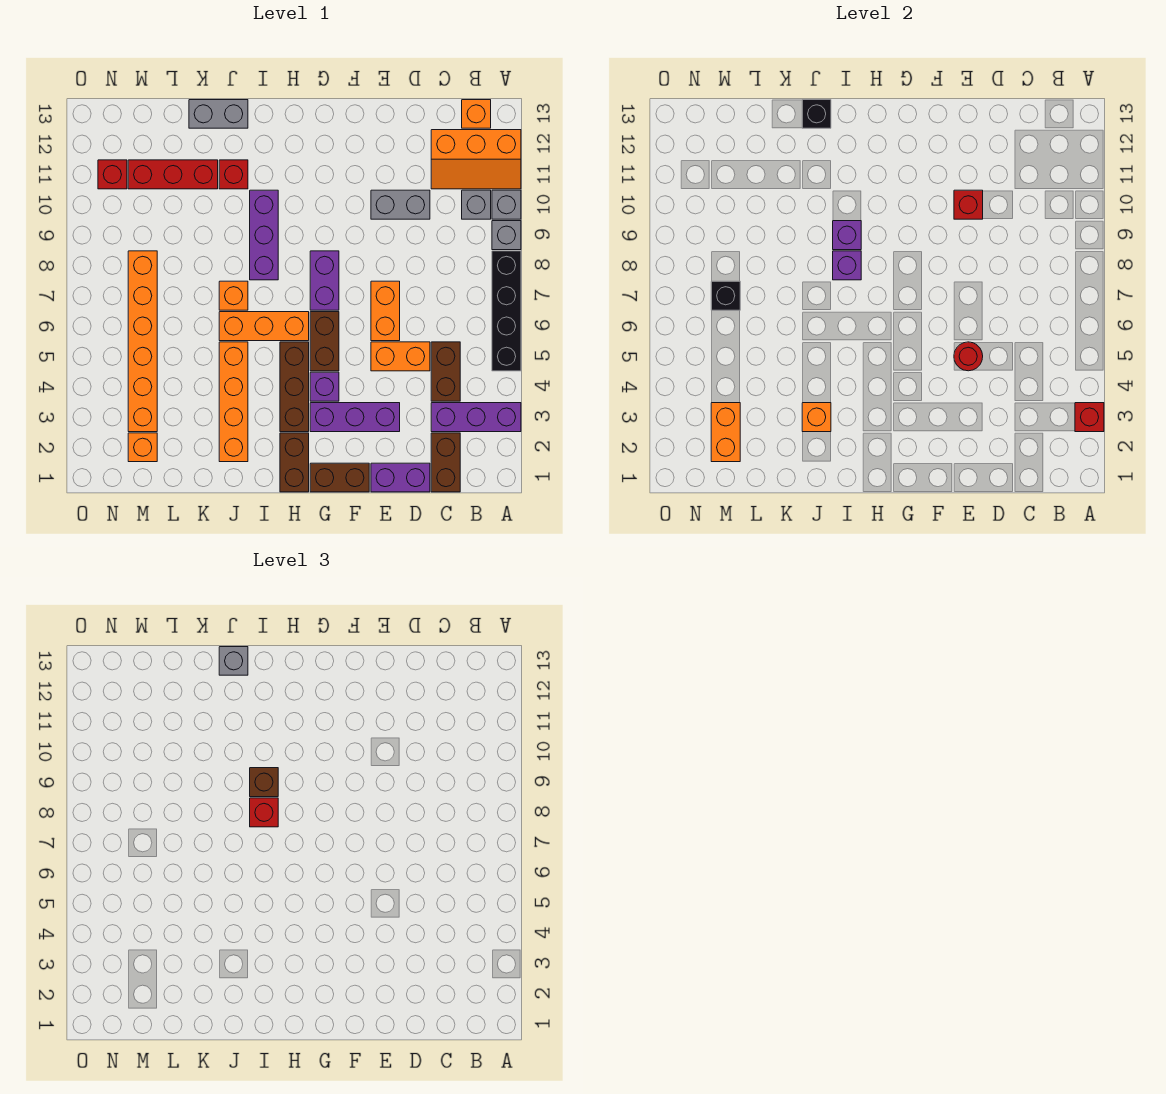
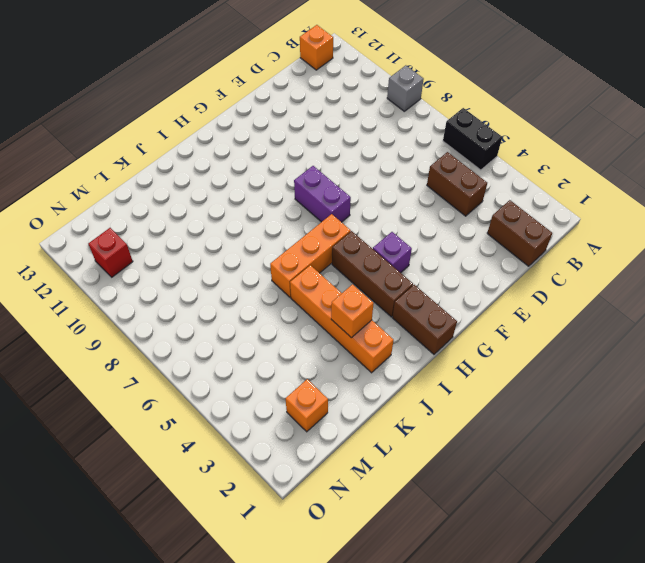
black 1x2 brick [443,108,502,170] -> black 1x4 brick [492,251,521,371]
none -> purple 1x3 brick [431,403,521,432]
none -> grey 1x1 brick [492,190,521,219]
none -> orange 2x3 slope [431,130,521,189]
none -> grey 1x1 brick [462,190,491,219]

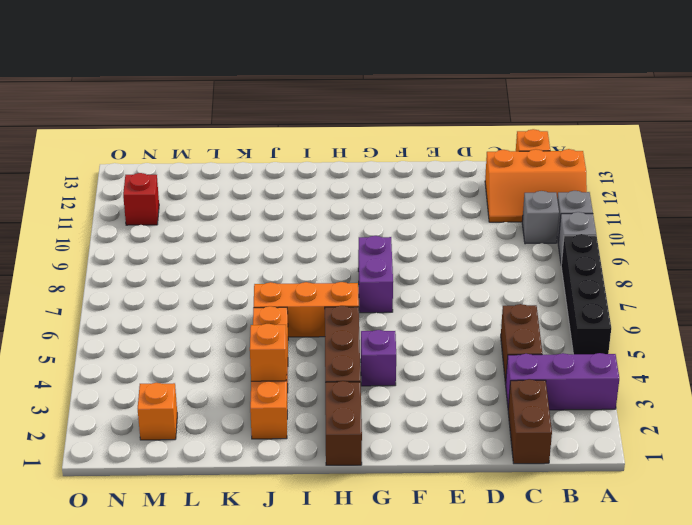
none -> purple 1x2 brick [371,463,430,492]
none -> orange 1x2 brick [371,342,430,371]
none -> grey 1x2 brick [371,190,430,219]
none -> purple 1x3 brick [310,403,400,432]

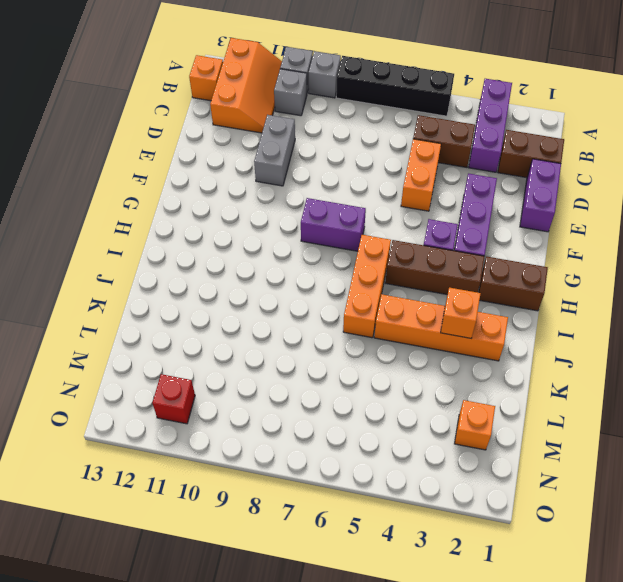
none -> orange 1x2 brick [371,281,400,341]
none -> brown 1x2 brick [310,463,369,492]
none -> brown 1x2 brick [310,312,339,371]
none -> purple 1x3 brick [250,190,278,280]

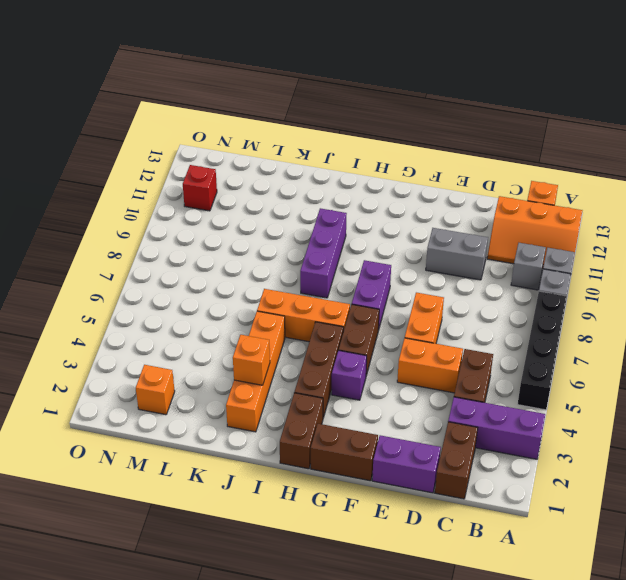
none -> purple 1x3 brick [310,403,400,432]
none -> orange 1x1 brick [219,281,248,310]
none -> red 1x1 brick [219,160,248,189]
none -> grey 1x2 brick [189,100,248,128]

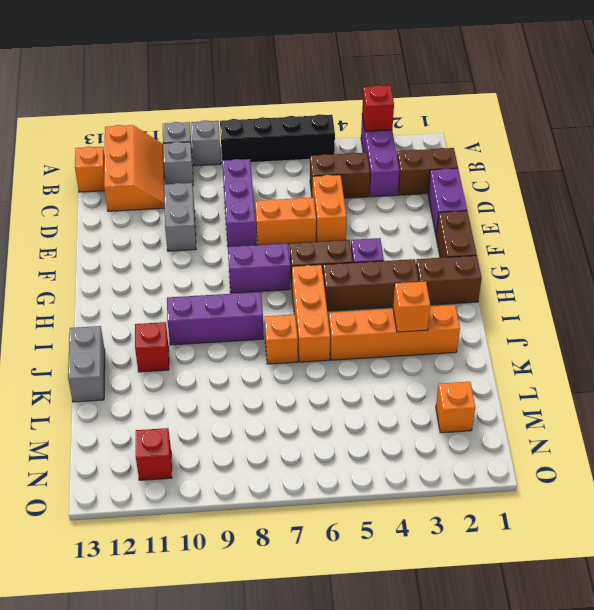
purple 1x3 brick [222,159,256,247] -> purple 1x3 brick moved to [310,403,400,432]
none -> red 1x3 brick [128,160,218,189]
none -> orange 1x6 brick [128,251,157,432]
none -> red 1x1 round brick [954,342,983,371]
none -> red 1x1 brick [954,190,983,219]

